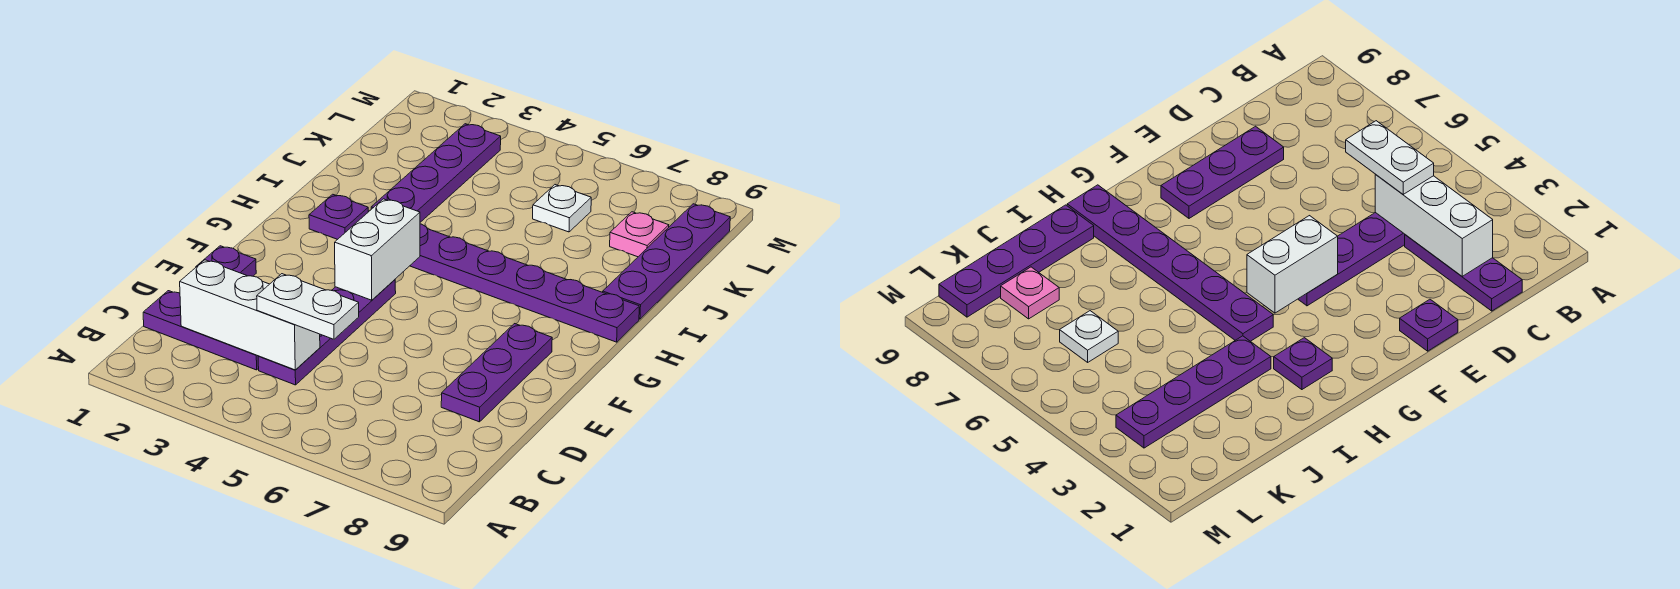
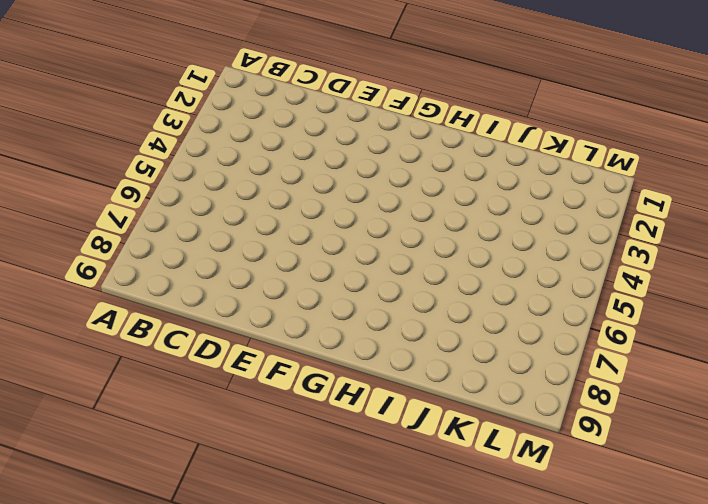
none -> purple 1x3 plate [143,291,259,370]
none -> purple 1x4 plate [258,280,396,385]
none -> purple 1x3 plate [441,324,552,422]

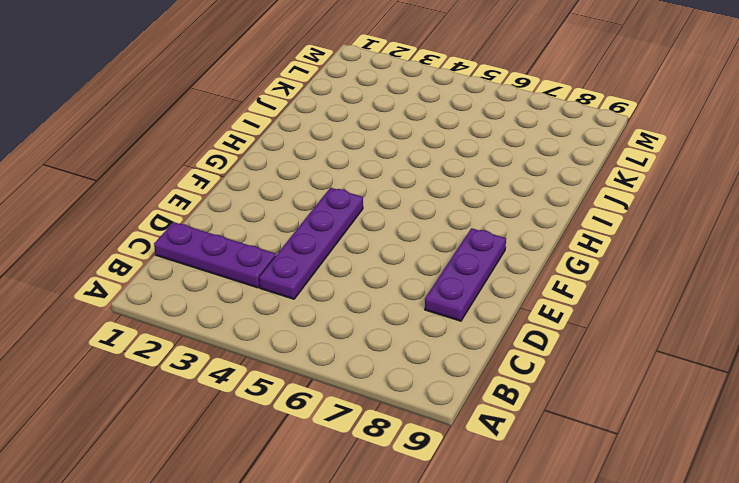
none -> purple 1x1 plate [196,246,256,276]
none -> purple 1x1 plate [309,194,368,239]
none -> purple 1x6 plate [410,224,639,342]

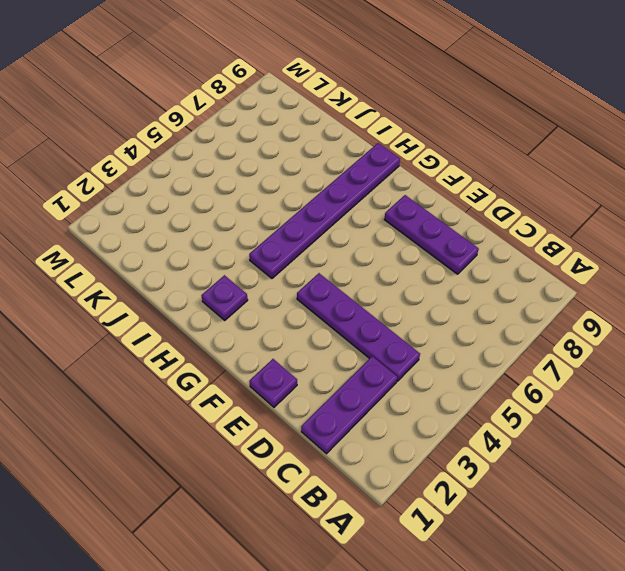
none -> purple 1x4 plate [371,124,501,222]
none -> purple 1x4 plate [603,204,730,319]
none -> white 1x1 plate [533,185,591,232]

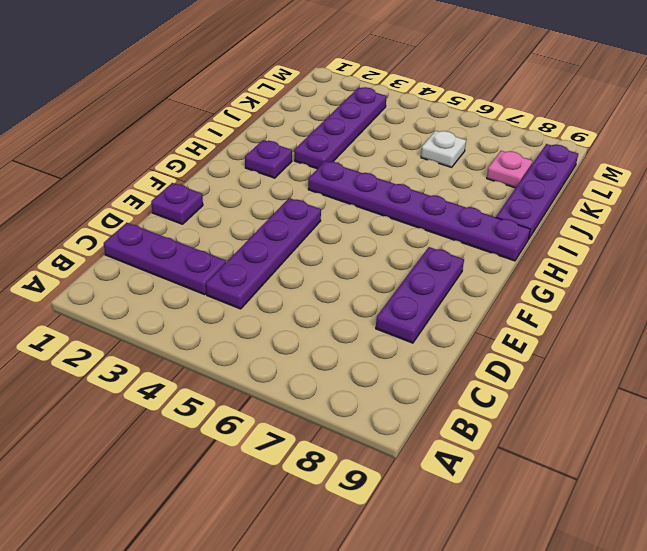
none -> white 1x3 brick [180,260,320,370]
none -> white 1x2 brick [335,199,420,300]
none -> white 1x2 plate [257,274,359,339]

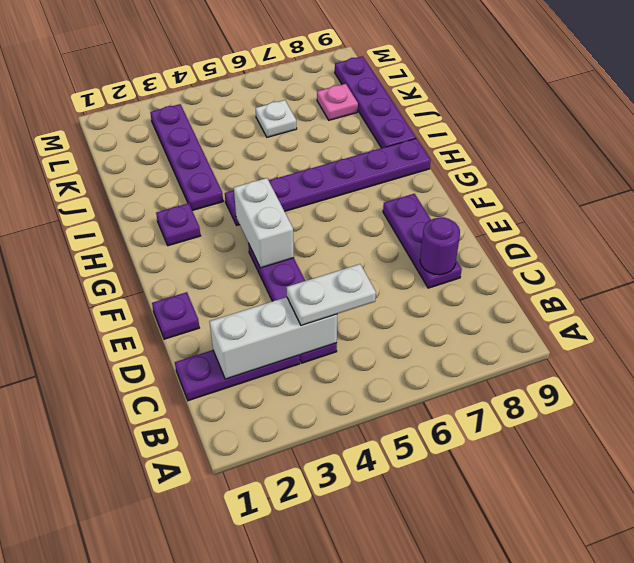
purple 1x1 round brick [420,217,460,275] -> none

